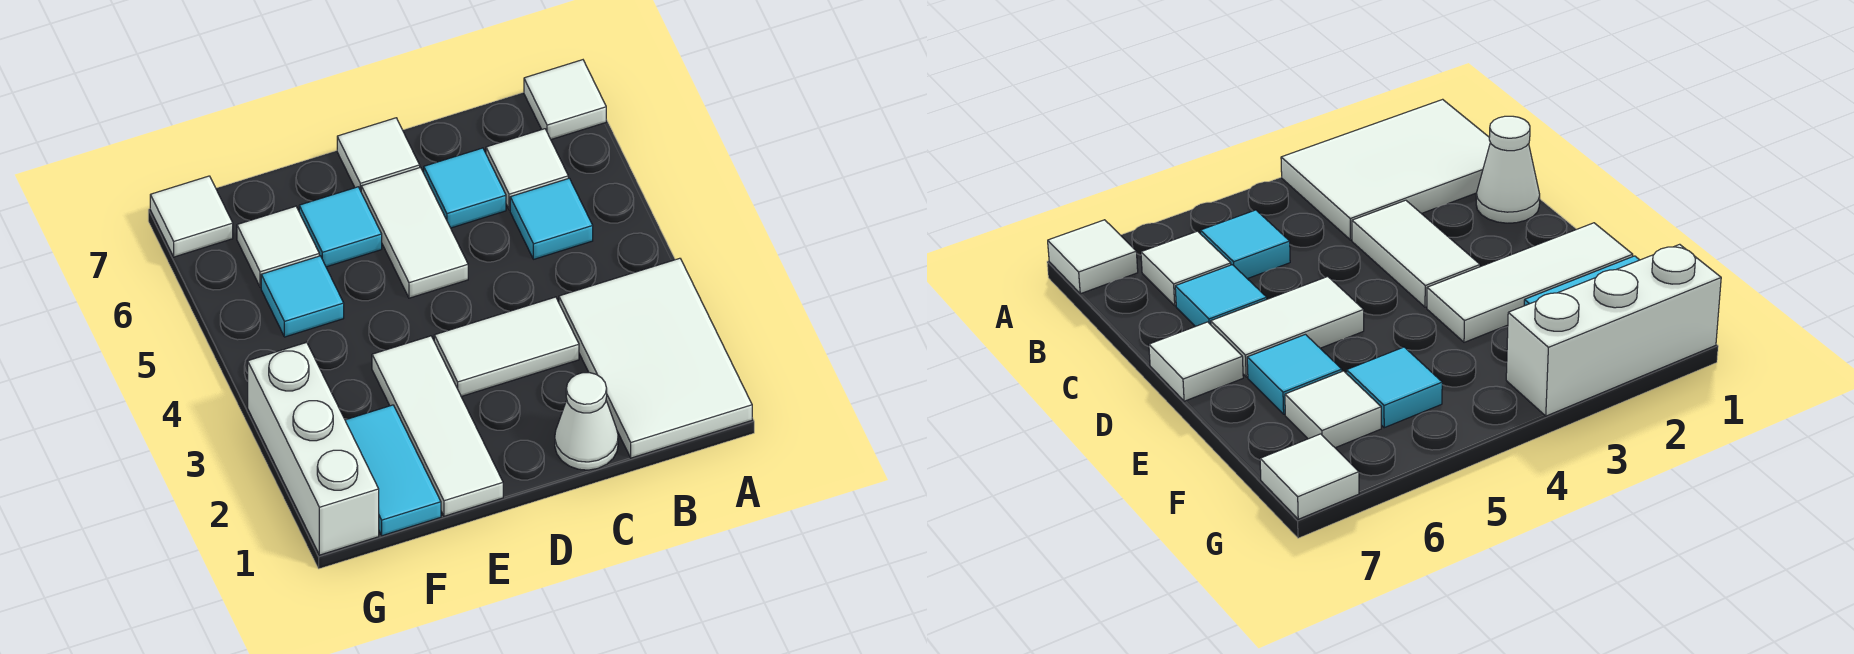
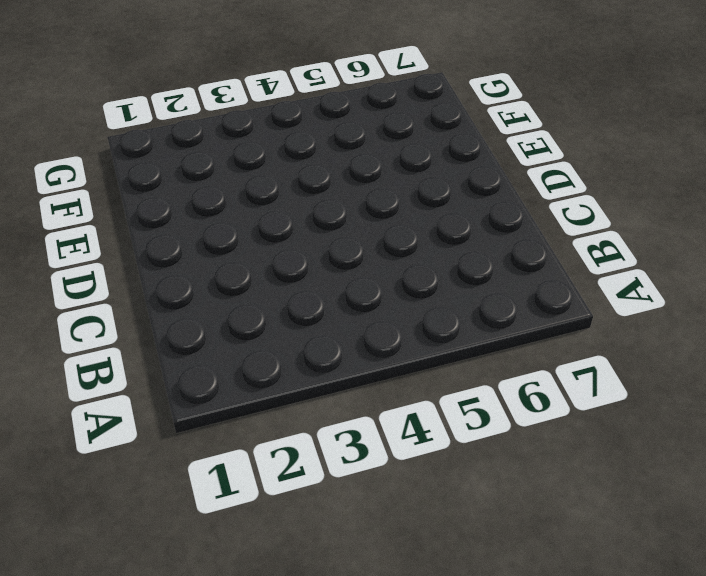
none -> white 2x3 tile [559,258,752,458]
none -> white 1x1 tile [524,60,606,139]
none -> cyan 1x1 tile [510,178,593,259]

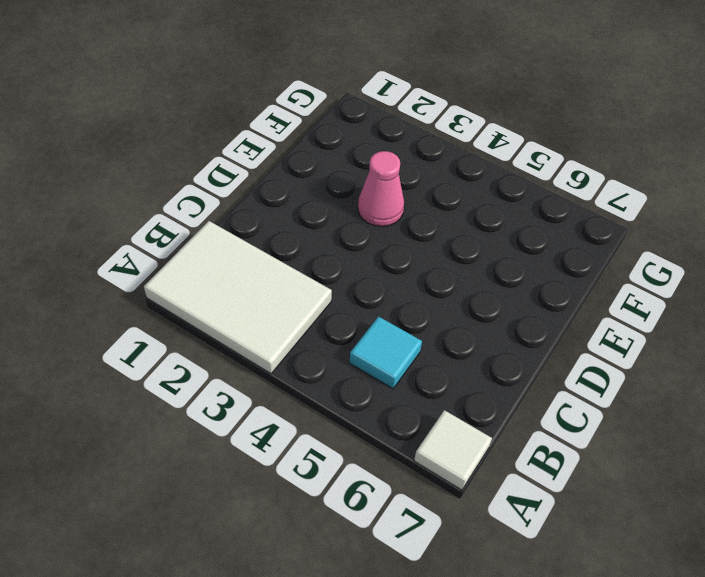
pink 1x1 cone [358,151,404,227] -> white 1x3 tile [372,336,503,516]
none -> white 1x1 tile [486,129,568,210]
none -> white 1x1 cone [555,373,618,470]
none -> white 1x2 tile [434,297,579,397]

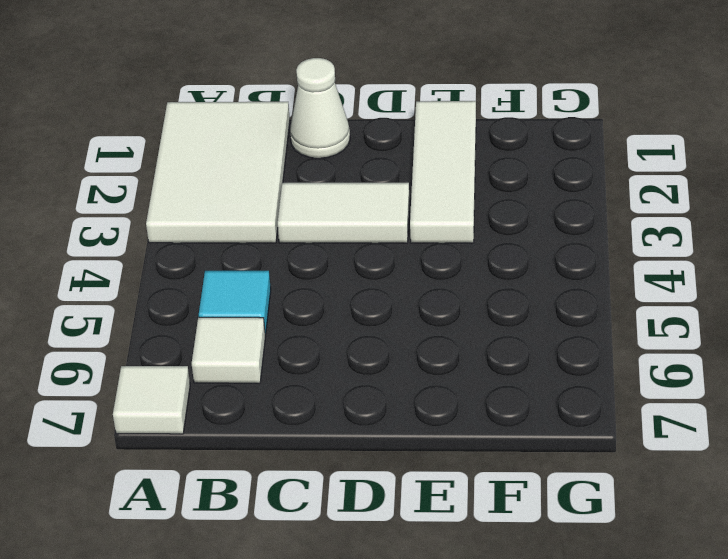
none -> cyan 1x1 tile [424,148,506,228]
none -> white 1x2 tile [361,168,468,298]
none -> white 1x1 tile [337,118,420,191]

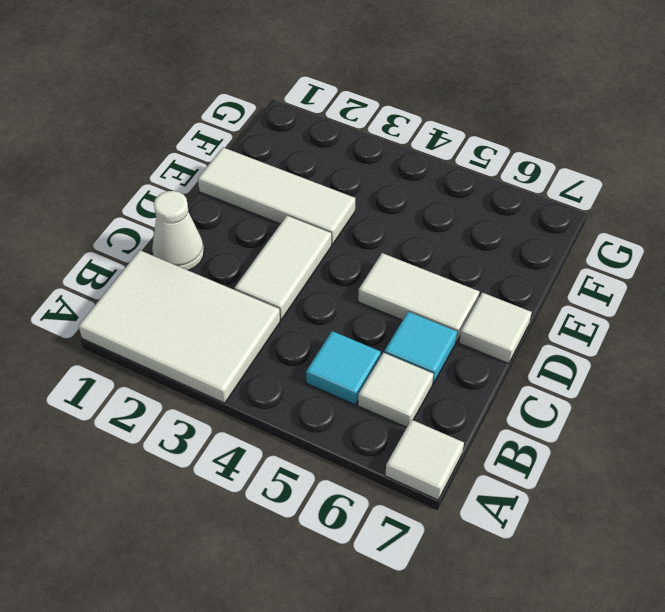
none -> cyan 1x1 tile [299,187,382,267]
none -> cyan 1x2 tile [345,405,441,536]
none -> cyan 1x1 tile [261,256,344,337]

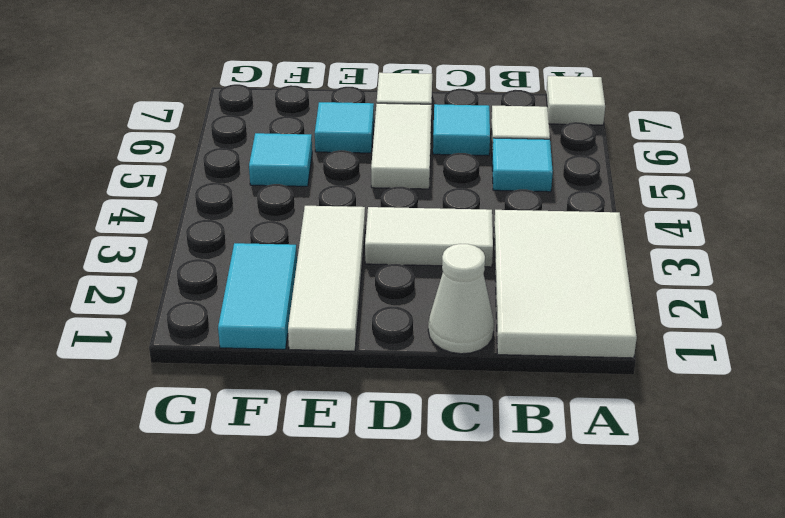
none -> white 1x1 tile [237,206,319,287]
none -> white 1x3 brick [248,342,379,555]
none -> white 1x1 tile [150,176,233,257]

